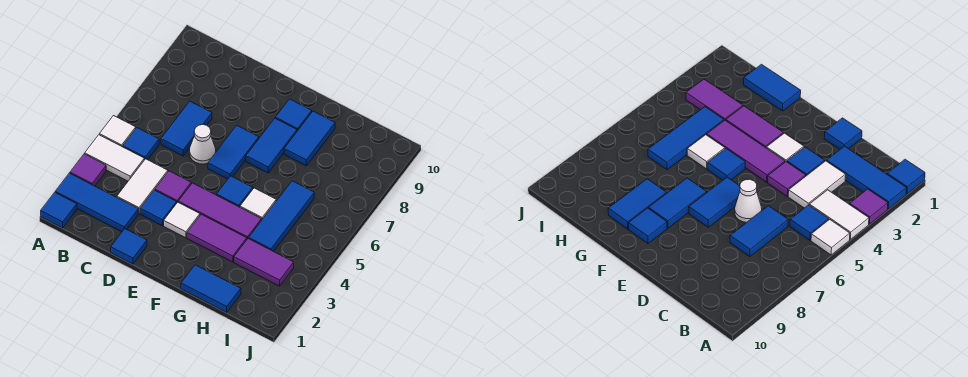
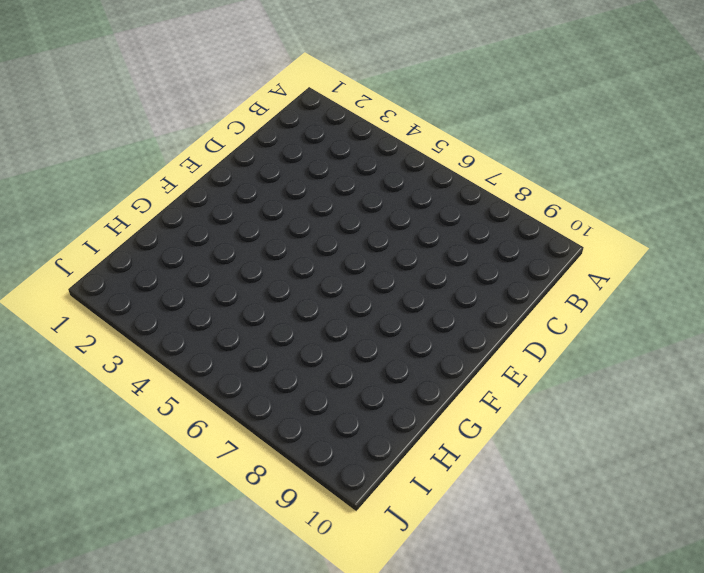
none -> blue 1x1 tile [41,192,77,228]
none -> blue 1x3 tile [55,173,138,232]
none -> purple 1x1 tile [70,154,106,186]

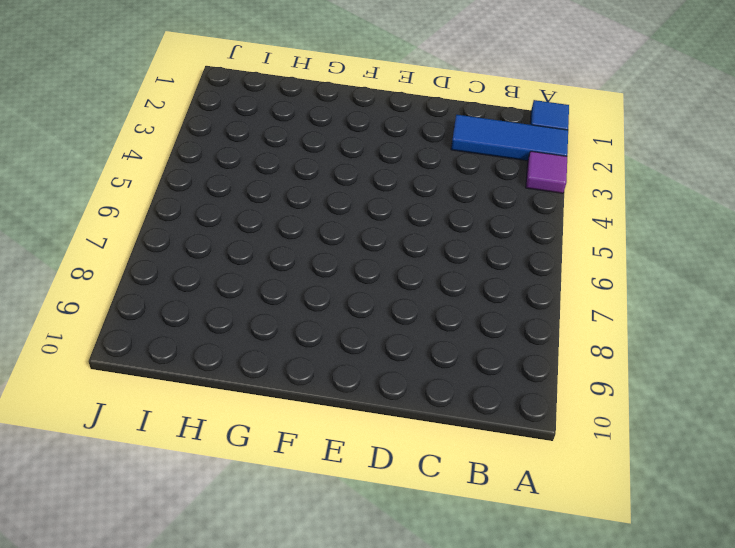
none -> white 1x2 tile [85,135,144,181]
none -> white 1x1 tile [99,116,136,147]
none -> blue 1x1 tile [123,128,159,160]

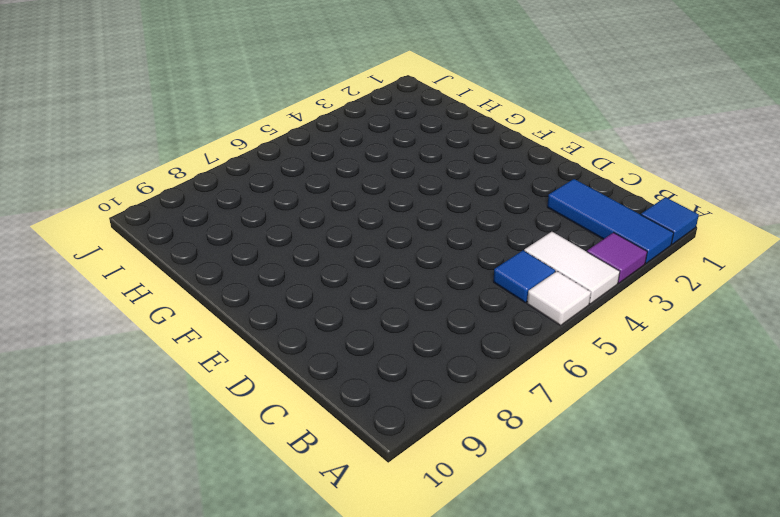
none -> white 1x2 tile [117,159,168,214]
none -> blue 1x2 tile [161,101,212,156]
none -> blue 1x1 tile [111,229,147,264]

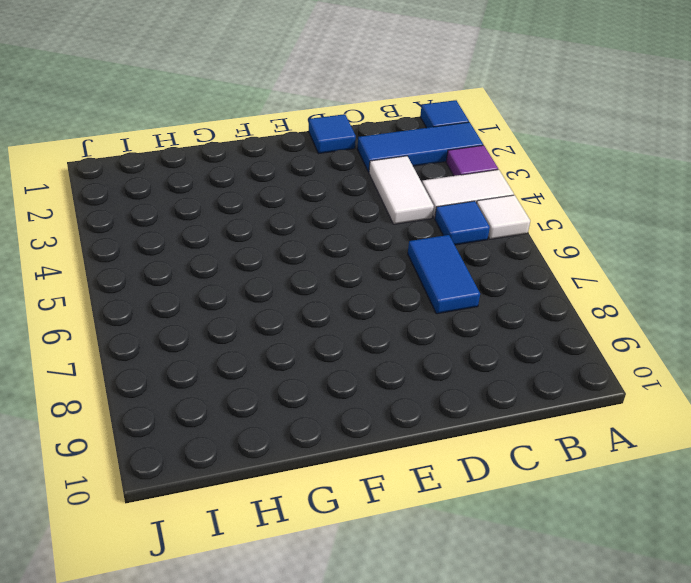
none -> blue 1x1 tile [140,190,177,226]
none -> purple 1x1 tile [155,171,191,202]
none -> white 1x1 cone [189,125,216,164]

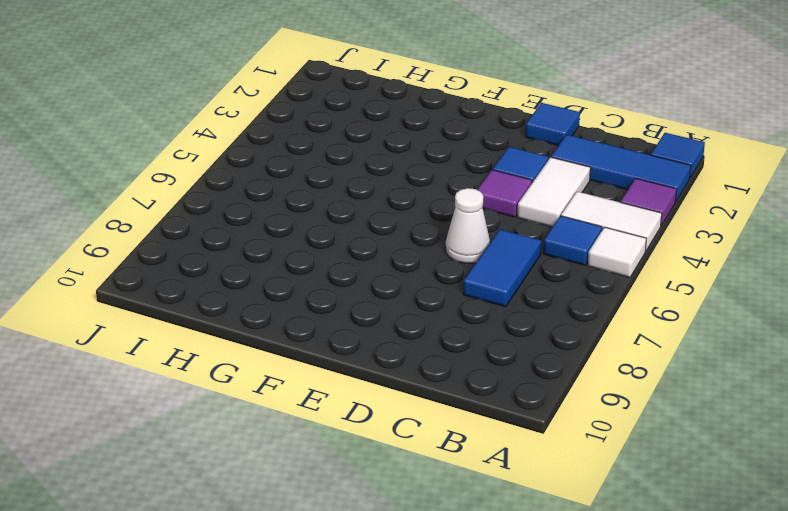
none -> white 1x1 tile [164,202,200,238]
none -> purple 1x3 tile [178,183,262,239]
none -> blue 1x2 tile [208,126,259,179]

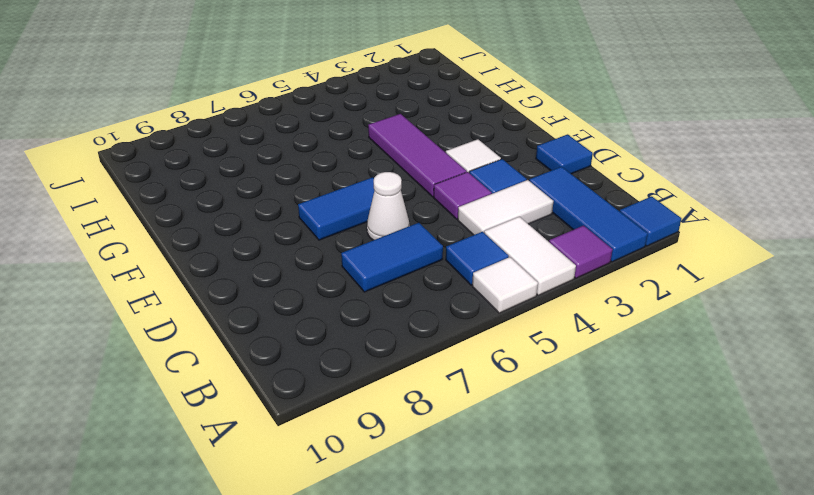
none -> purple 1x2 tile [187,214,247,262]
none -> blue 1x1 tile [217,176,253,207]
none -> blue 1x2 tile [246,118,297,173]

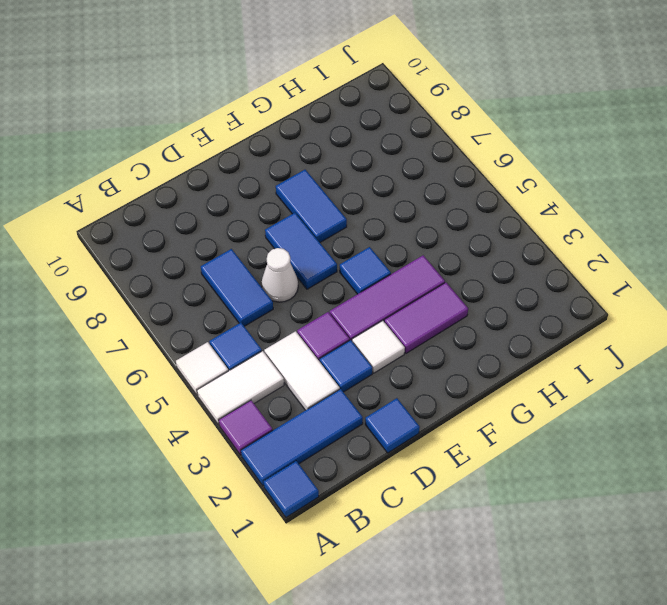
none -> blue 1x1 tile [275,99,312,131]
none -> blue 1x2 tile [181,265,241,312]
none -> white 1x1 tile [240,188,276,219]

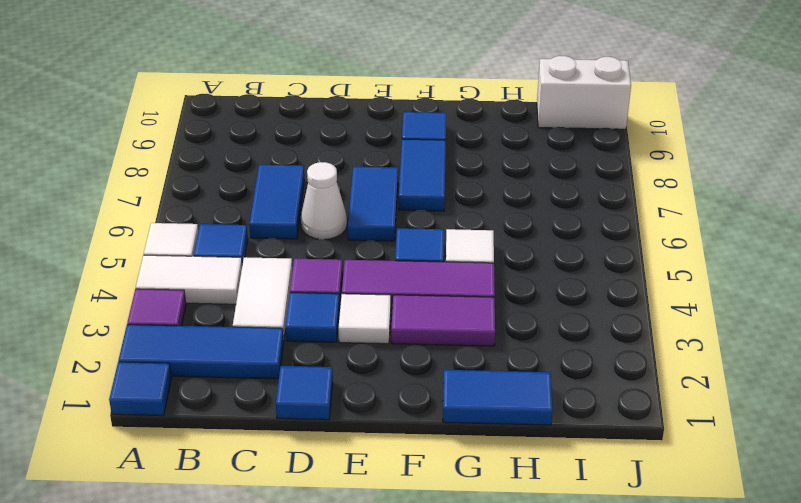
white 1x2 brick [537,56,631,129] -> none
none -> blue 1x2 tile [284,111,335,166]
none -> purple 1x2 tile [234,238,294,286]
none -> blue 1x3 tile [249,181,314,252]

